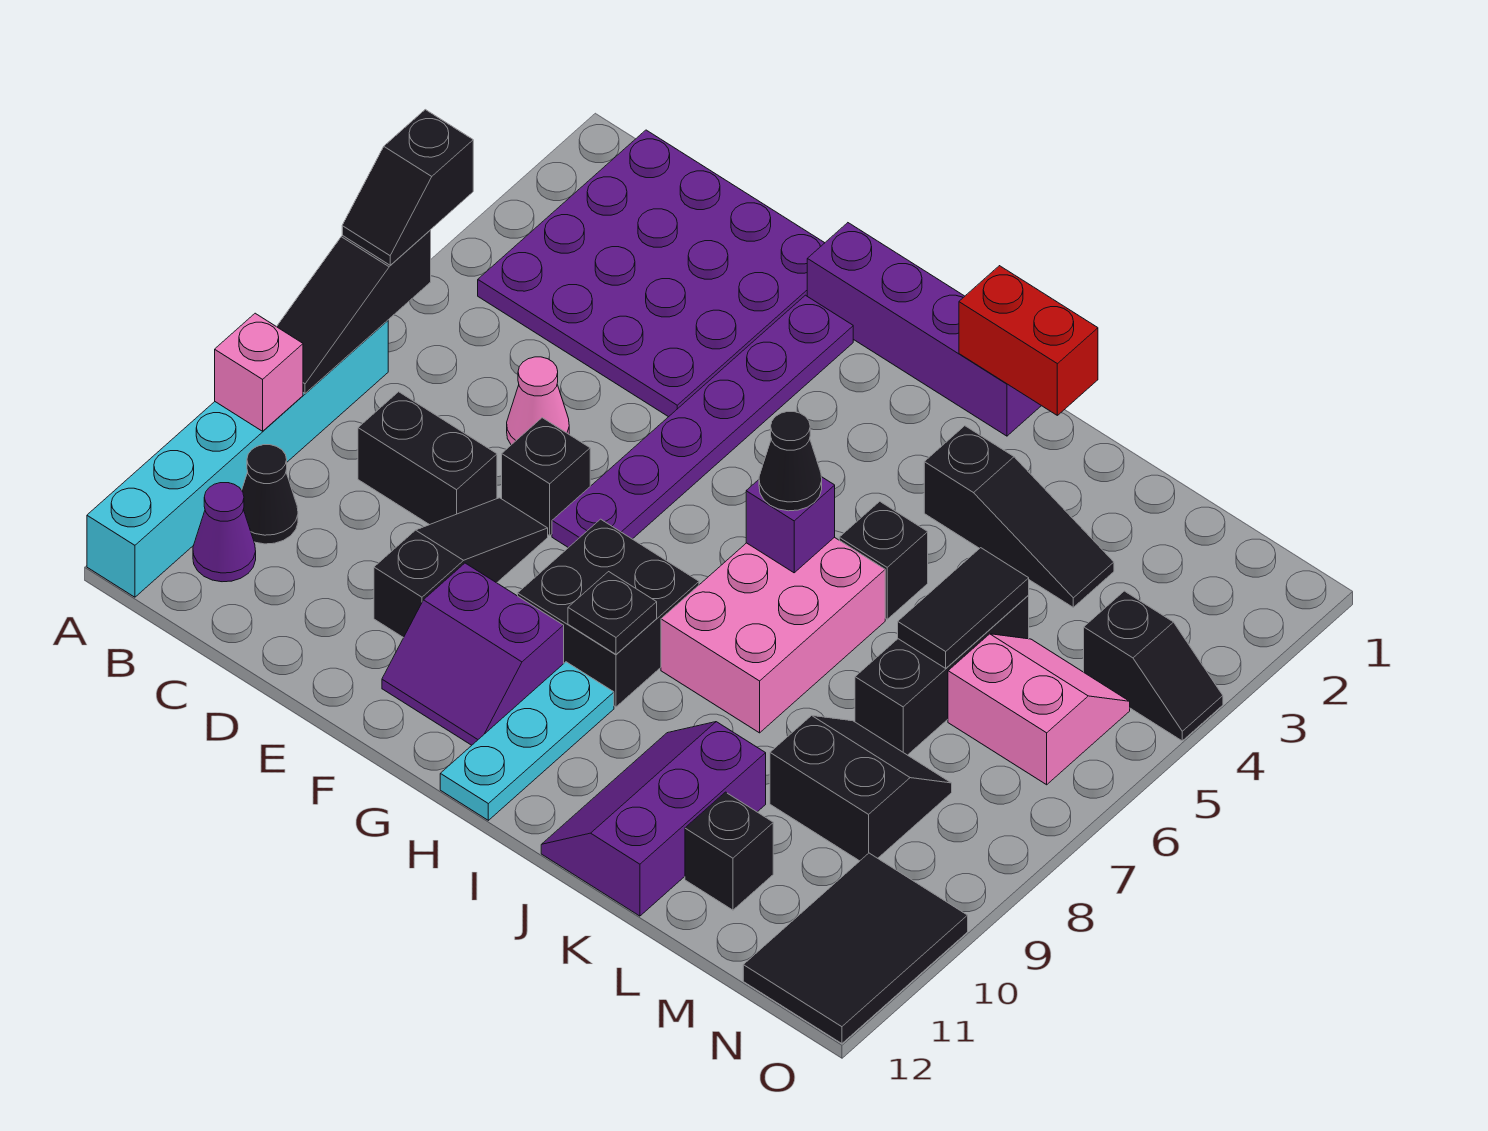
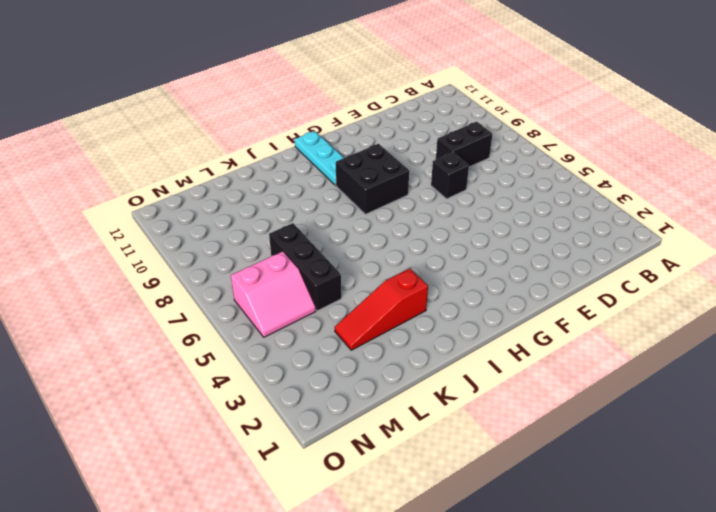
red 1x3 slope [334,268,428,350] -> black 1x3 slope [924,426,1114,607]
none -> cyan 1x6 brick [87,320,388,597]
none -> purple 4x4 plate [478,130,824,417]
none -> black 1x1 cone [242,445,298,544]
none -> purple 1x1 cone [193,483,256,582]

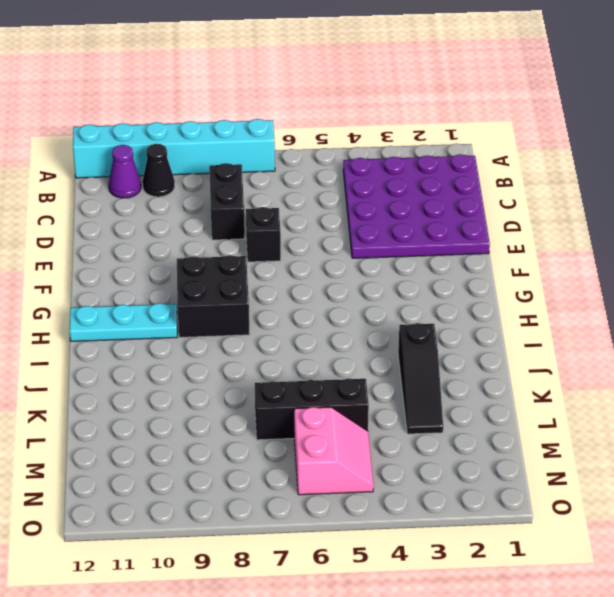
none -> pink 1x1 cone [507,357,569,445]
none -> black 1x3 slope [374,498,548,638]
none -> purple 1x4 brick [807,223,1041,436]
none -> purple 1x6 plate [552,295,853,548]

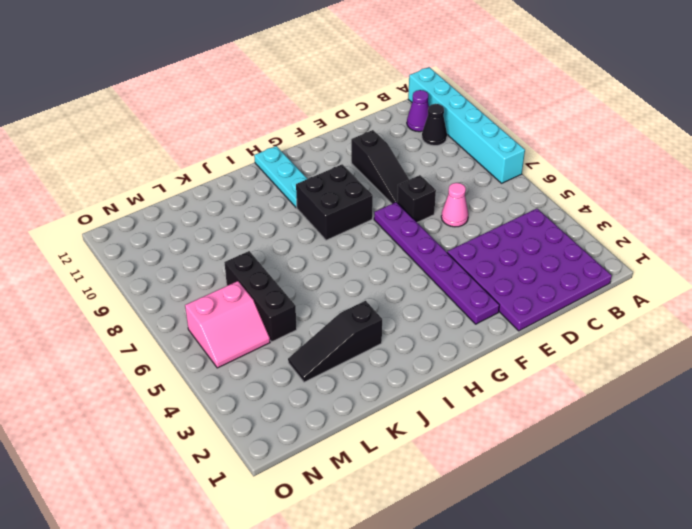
none -> black 1x2 brick [358,392,497,525]
none -> purple 1x4 brick [807,223,1041,436]
none -> purple 2x2 slope [382,563,564,745]
none -> pink 2x3 brick [661,537,885,733]

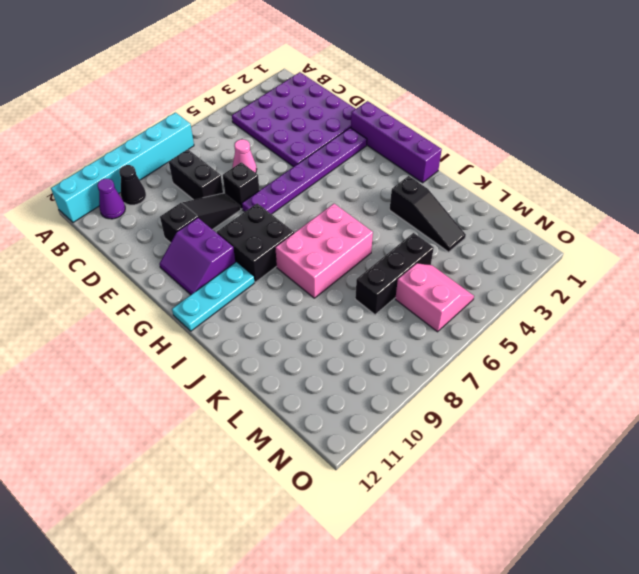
none -> black 1x1 brick [839,501,928,619]
none -> purple 2x3 slope [541,722,766,916]
none -> black 2x2 slope [770,715,952,861]
none -> black 1x1 brick [685,792,773,910]

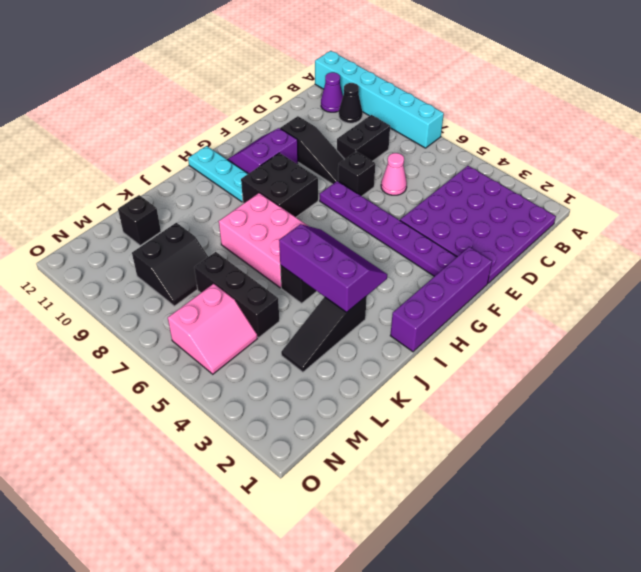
purple 2x3 slope [279,224,387,312] -> purple 2x3 slope moved to [541,722,766,916]
none -> black 1x2 slope [1084,591,1223,741]
none -> black 2x3 tile [743,853,968,1044]
none -> black 1x3 slope [277,230,431,393]
none -> pink 1x1 brick [215,313,303,431]

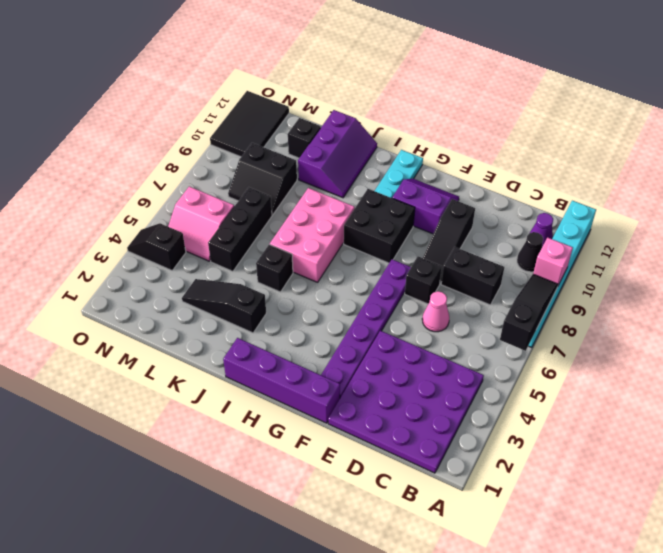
none -> black 1x1 plate [568,572,657,654]
none -> red 1x2 brick [959,266,1098,415]
none -> purple 1x1 brick [746,477,835,573]
none -> black 1x2 tile [898,548,1029,668]

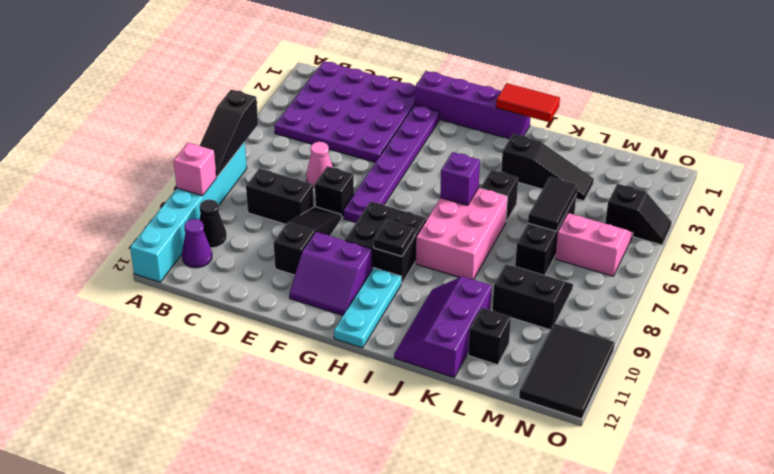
red 1x2 tile [496,83,560,122] -> red 1x2 brick [959,266,1098,415]
none -> black 1x2 slope [342,110,473,265]
none -> black 1x1 cone [759,412,822,511]

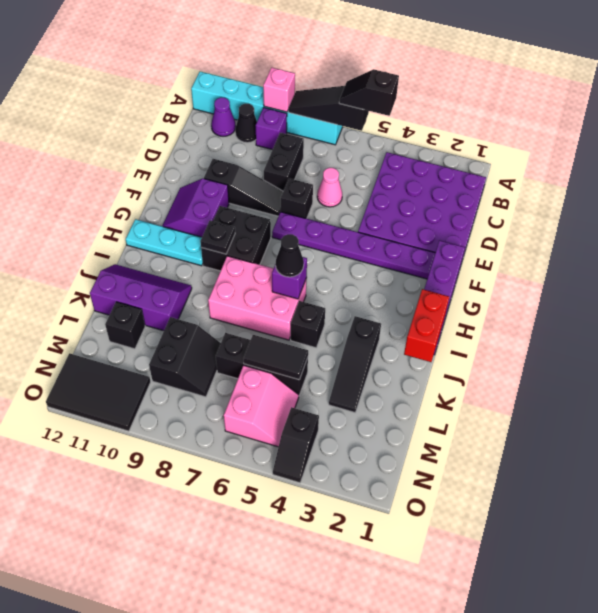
purple 1x1 brick [256,108,287,149] -> none

